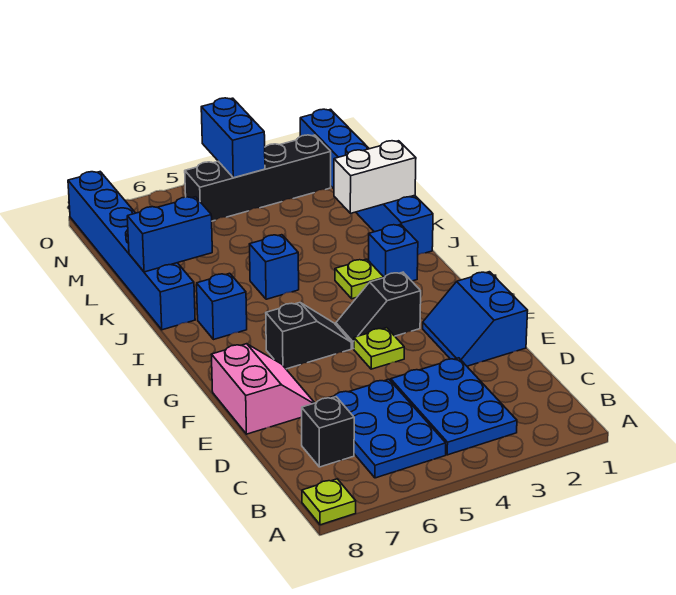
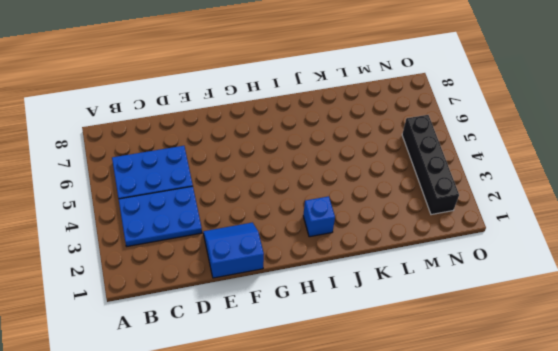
none -> lime 1x1 plate [302,479,356,525]
none -> black 1x1 brick [301,397,354,467]
none -> pink 2x2 slope [211,344,314,434]

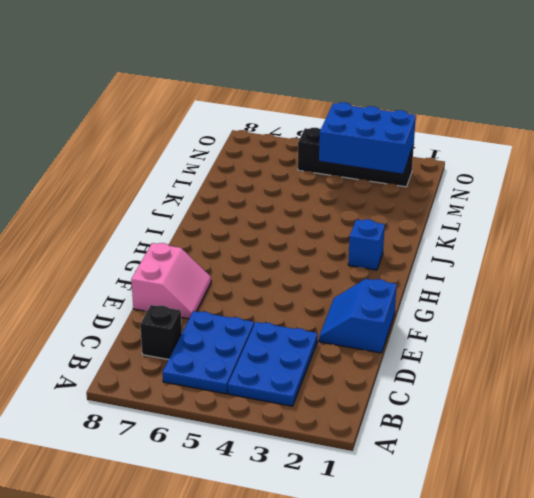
blue 2x3 brick [319,102,416,174] -> blue 1x2 brick [201,98,265,178]
none -> lime 1x1 plate [302,479,356,525]
none -> lime 1x1 plate [354,328,404,369]
none -> black 1x2 slope [336,272,421,349]

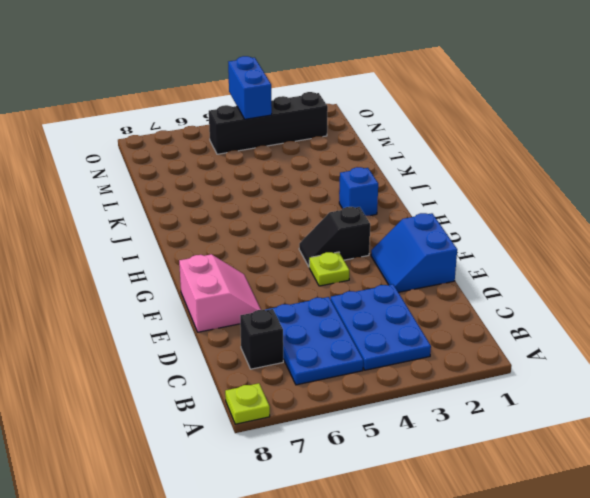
none -> black 1x2 slope [266,302,351,369]
none -> lime 1x1 plate [335,259,384,299]
none -> blue 1x1 brick [197,273,247,340]

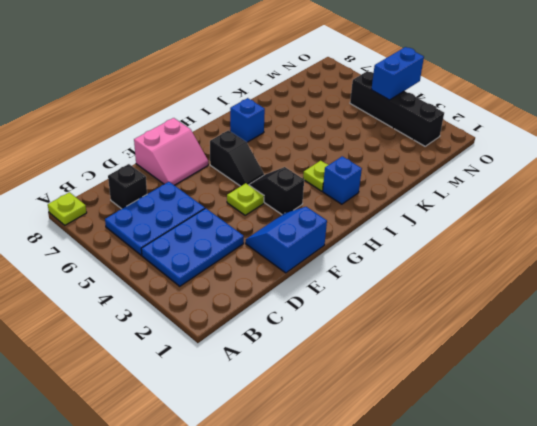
none -> blue 1x6 brick [300,109,433,255]
none -> blue 1x1 brick [249,235,299,299]
none -> blue 1x6 brick [68,172,195,330]

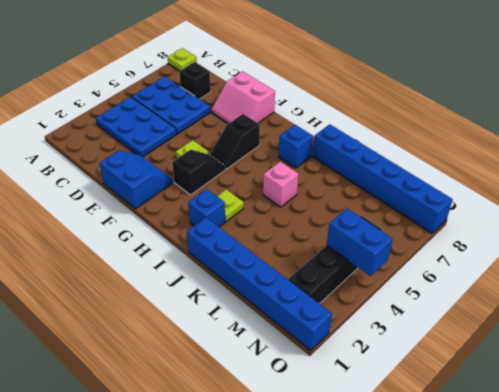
pink 1x1 brick [263,162,298,207] -> blue 1x1 brick [249,235,299,299]
none -> white 1x2 brick [334,141,416,213]
none -> blue 1x2 brick [127,197,212,272]

